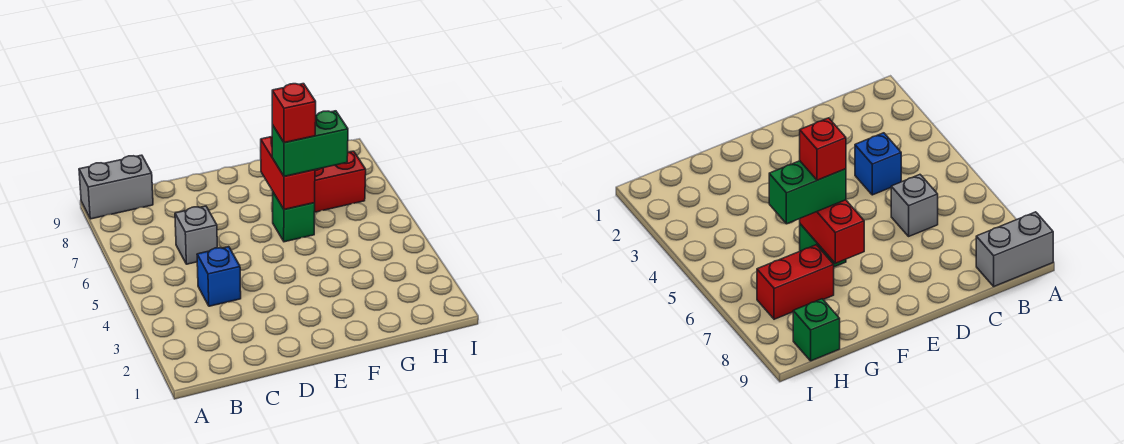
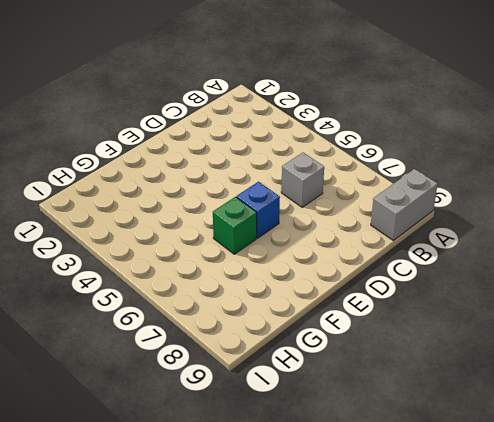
blue 1x1 brick [236,182,280,238] -> blue 1x1 brick moved to [197,247,241,306]
none -> red 1x2 brick [314,151,366,212]
none -> green 1x1 brick [793,299,840,361]

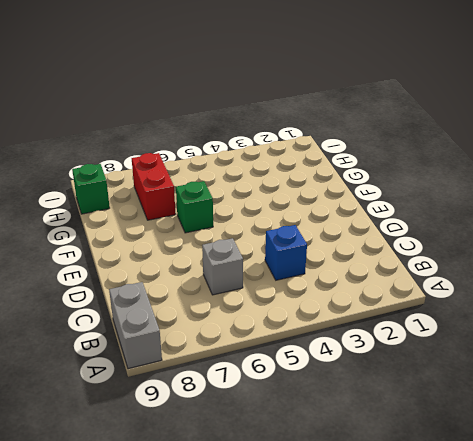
none -> red 1x2 brick [261,137,315,210]
none -> green 1x2 brick [272,111,348,176]

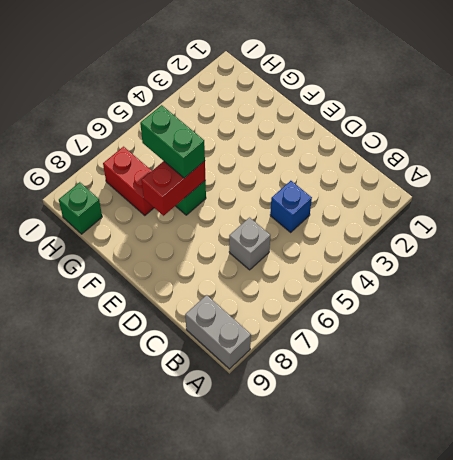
none -> red 1x1 brick [272,84,316,143]

